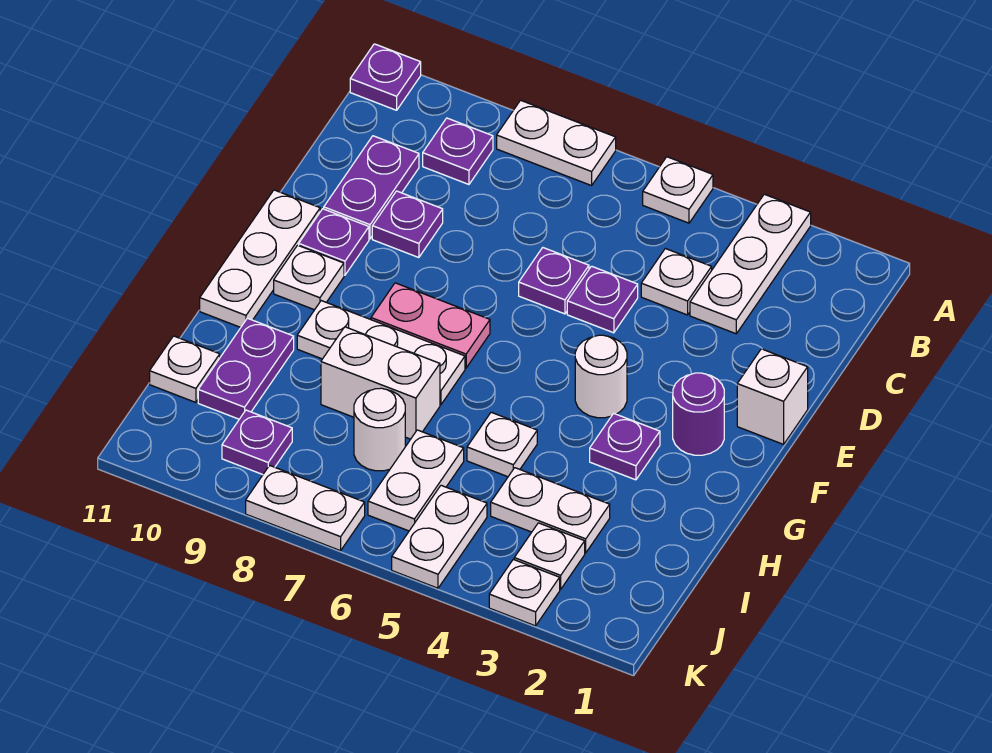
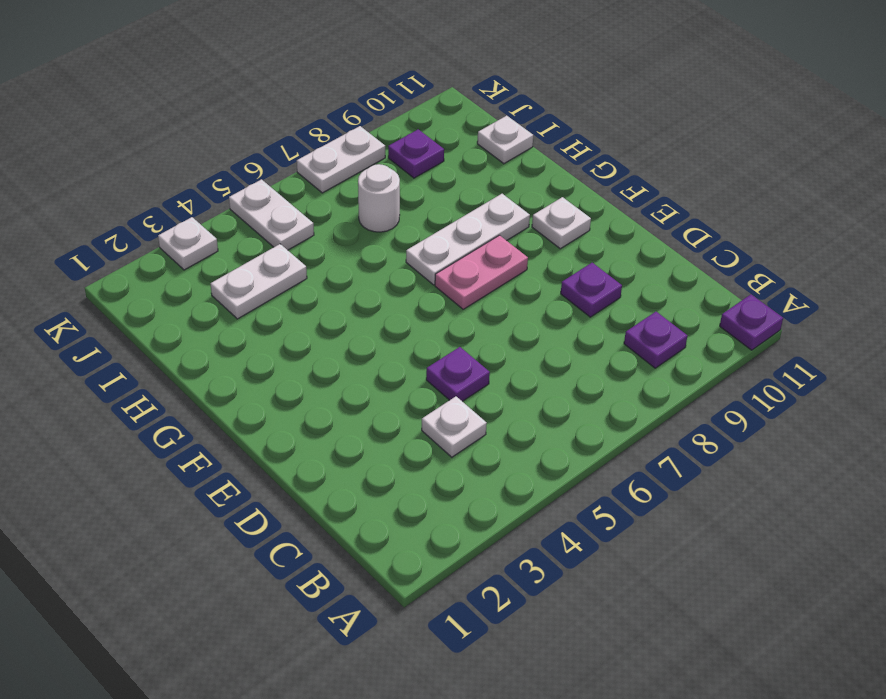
none -> white 1x3 plate [690,194,811,334]
none -> white 1x1 plate [643,157,713,223]
none -> white 1x2 plate [497,100,616,186]
none -> purple 1x2 plate [324,136,419,239]

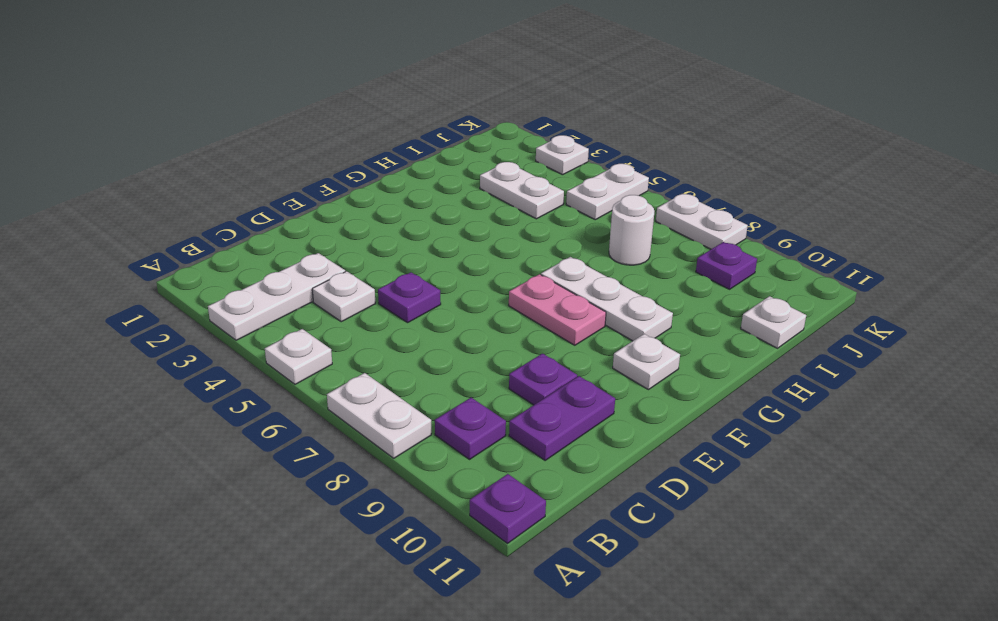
none -> purple 1x1 plate [519,248,589,314]
none -> white 1x1 brick [737,349,808,444]
none -> purple 1x1 plate [299,209,369,275]
none -> white 1x3 plate [200,190,320,327]

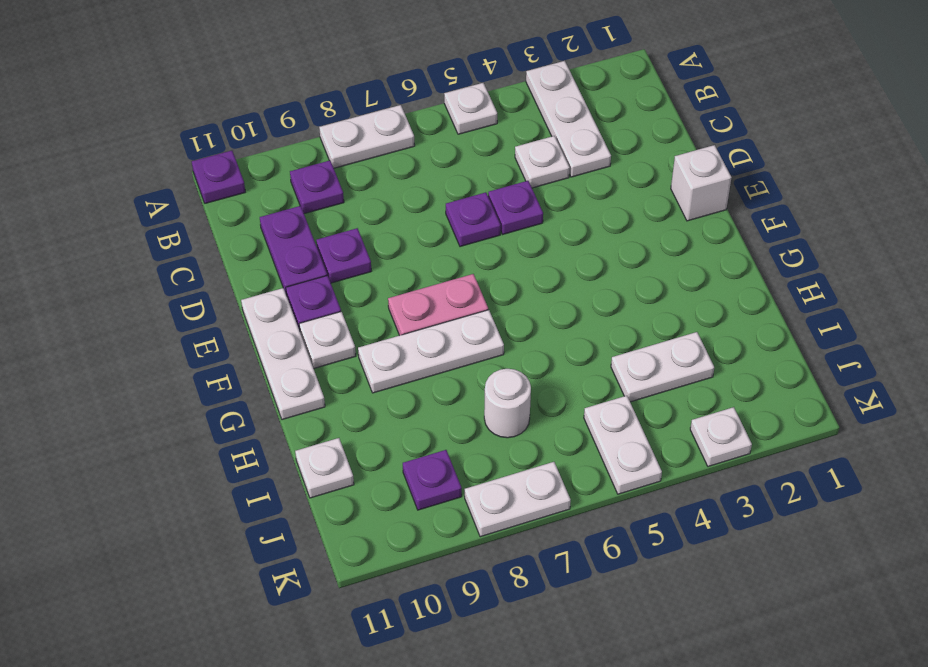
none -> purple 1x1 round brick [673,373,724,455]
none -> white 1x1 round brick [575,335,627,418]
none -> purple 1x1 plate [590,413,660,480]
none -> white 1x1 plate [467,412,537,477]

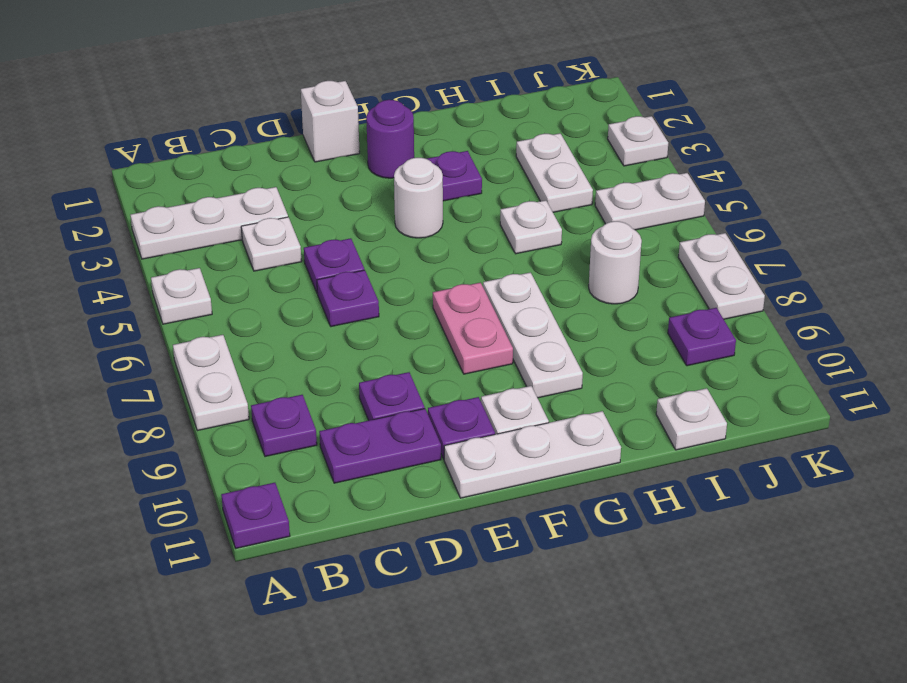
none -> white 1x2 brick [321,327,440,439]
none -> purple 1x2 plate [198,318,294,419]
none -> white 1x2 plate [368,430,464,531]
none -> white 1x1 plate [514,523,585,589]

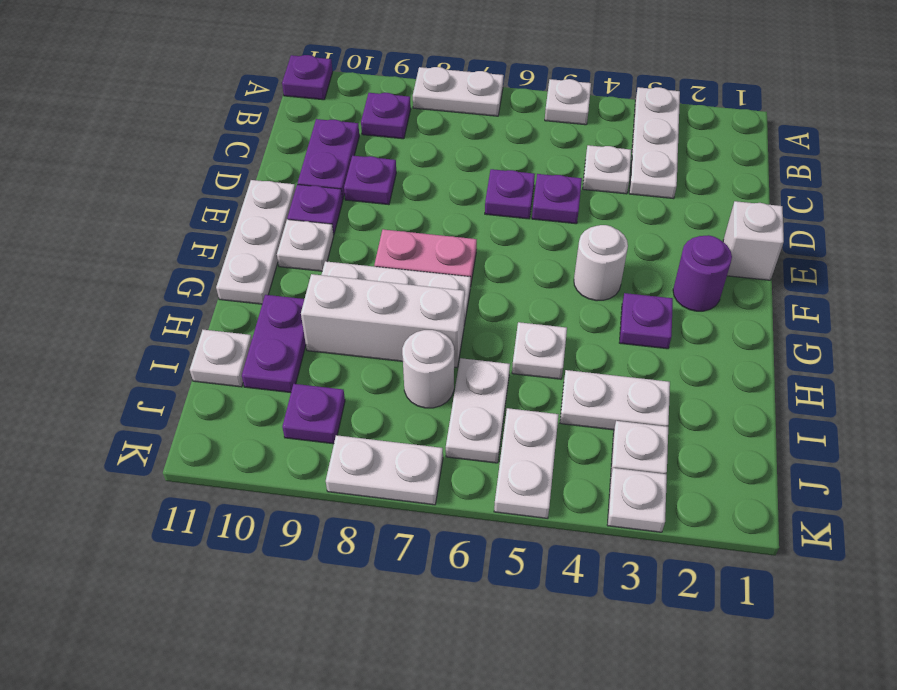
white 1x3 brick [301,274,465,367] -> white 1x2 brick [321,327,440,439]

